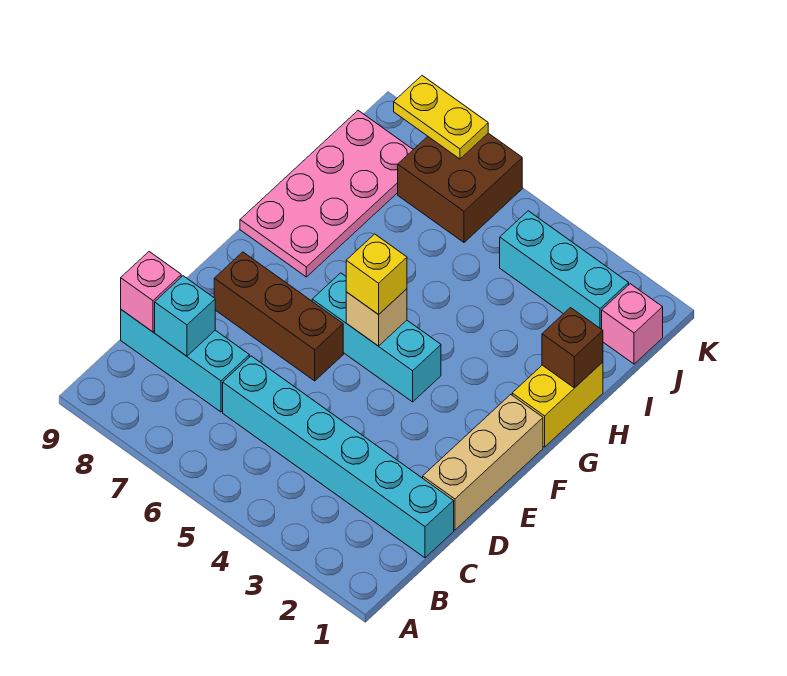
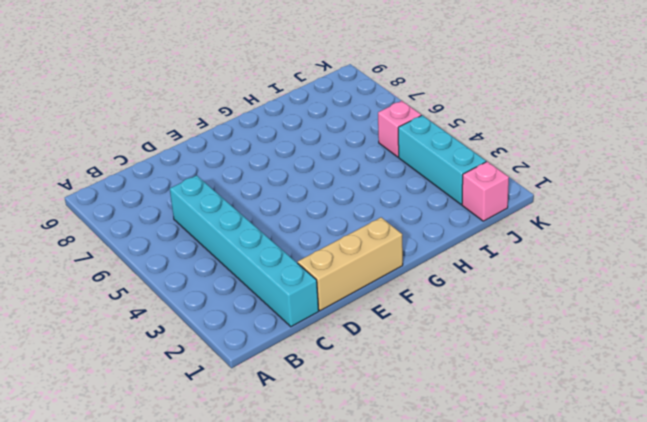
pink 1x1 brick [378,101,421,157] -> pink 1x1 brick moved to [121,252,181,332]
none -> cyan 1x3 brick [121,310,249,412]
none -> brown 1x3 brick [214,252,343,381]
none -> cyan 1x3 brick [312,273,441,402]

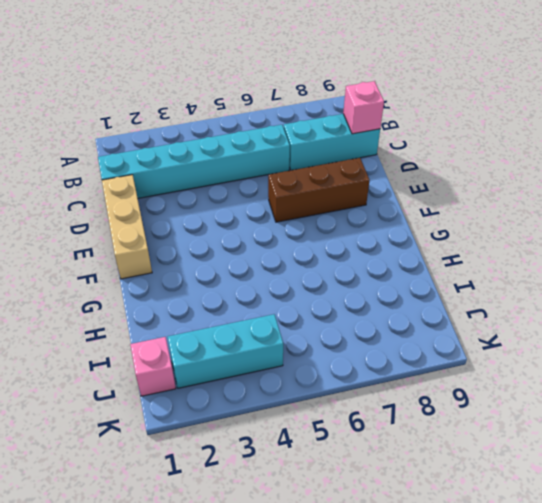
none -> cyan 1x3 brick [312,273,441,402]
none -> yellow 1x2 brick [512,362,603,447]
none -> pink 2x4 plate [240,110,413,277]

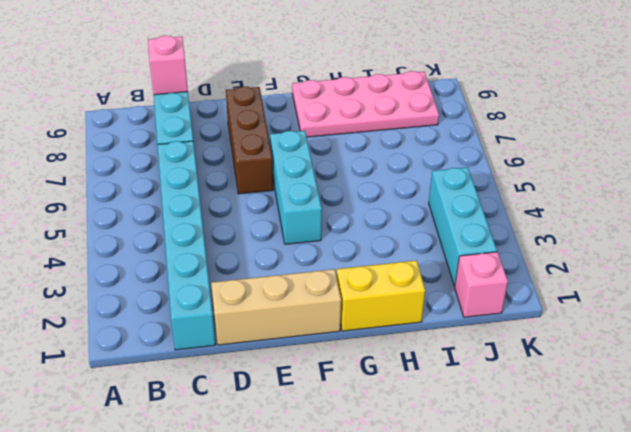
none -> brown 2x2 brick [398,133,522,242]
none -> cyan 1x1 brick [155,276,215,356]
none -> tan 1x1 brick [346,289,407,346]

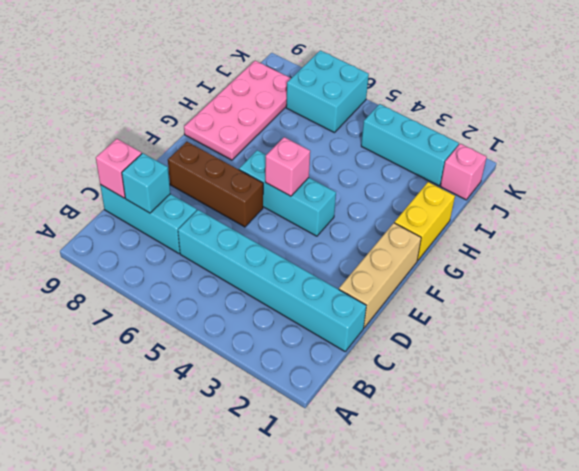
pink 1x1 brick [265,137,310,196] -> tan 1x1 brick [346,289,407,346]
cyan 2x2 brick [286,50,369,133] -> brown 2x2 brick [398,133,522,242]
none -> brown 1x1 brick [542,308,603,388]
none -> yellow 1x2 plate [394,76,488,159]
none -> yellow 1x1 brick [346,234,407,315]

